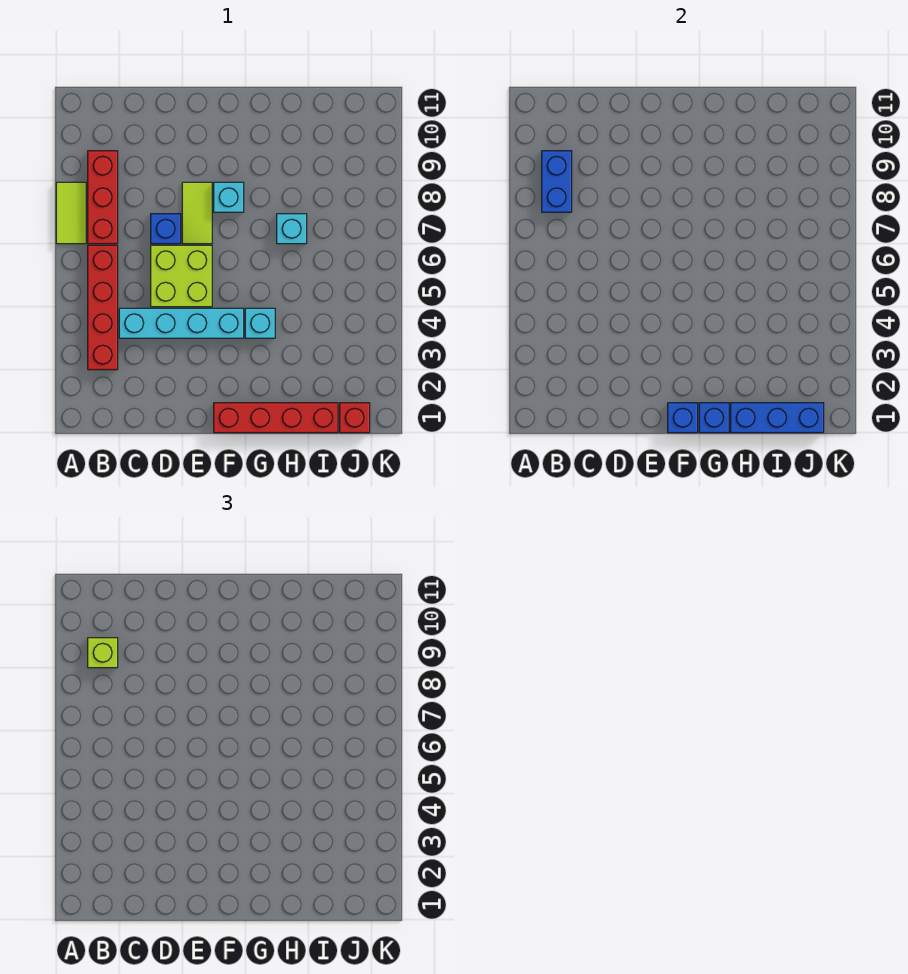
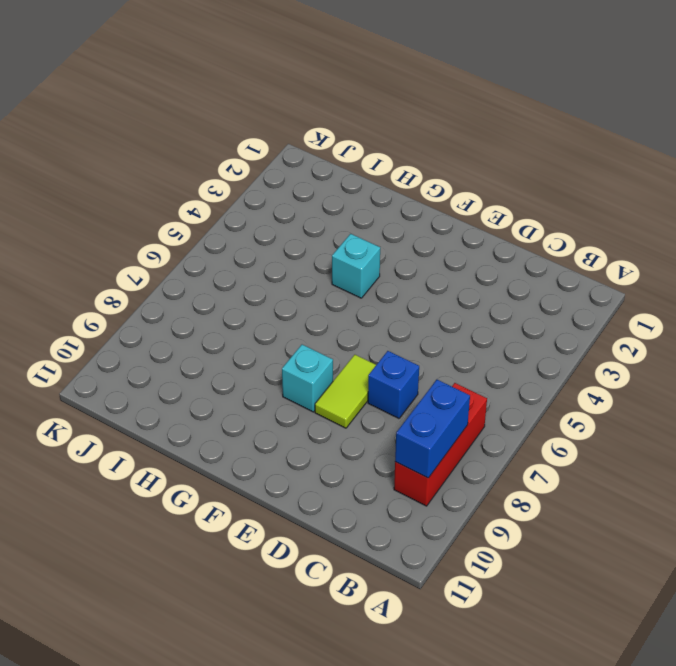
none -> lime 1x2 tile [56,182,86,244]
none -> red 1x4 brick [88,245,118,370]
none -> cyan 1x4 brick [119,308,244,338]

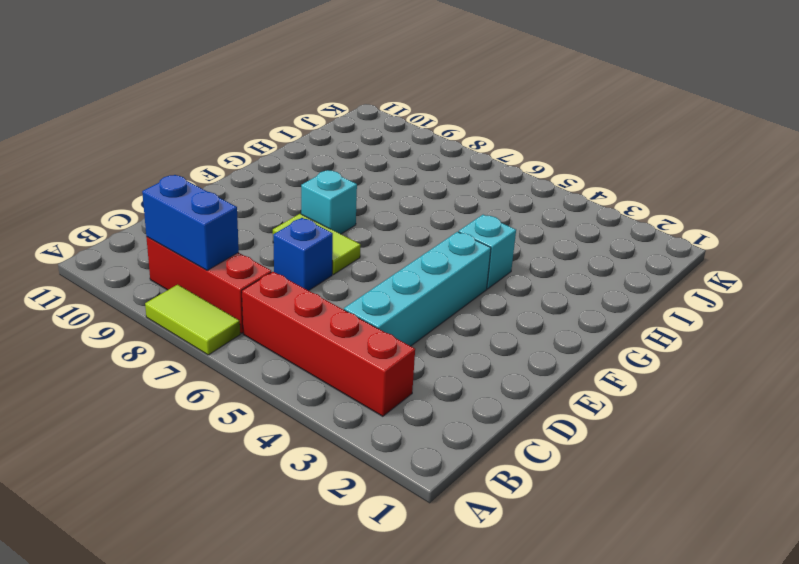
none -> lime 2x2 brick [151,245,212,307]
none -> red 1x4 brick [214,403,338,433]
none -> cyan 1x1 brick [277,214,307,244]

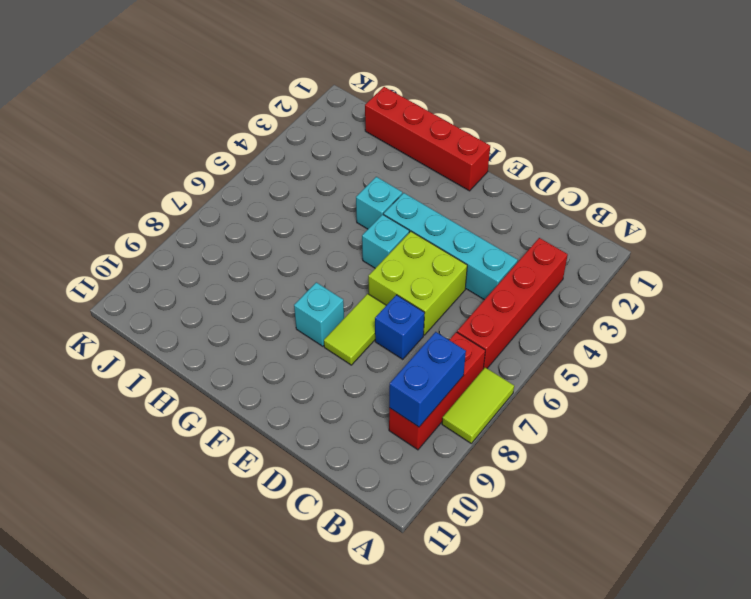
cyan 1x1 brick [362,214,409,268] -> cyan 1x1 brick moved to [277,214,307,244]
none -> red 1x1 brick [340,403,370,433]
none -> blue 1x1 brick [668,403,698,433]
none -> blue 1x1 brick [699,403,729,433]

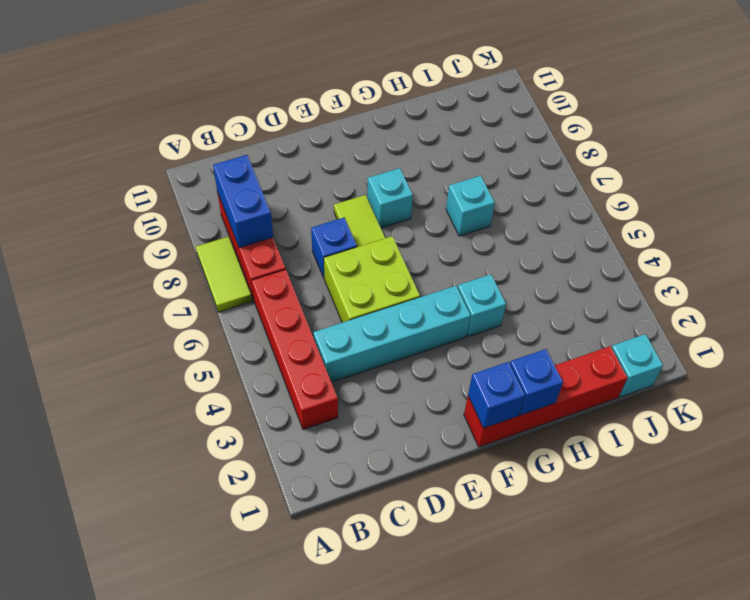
cyan 1x1 brick [612,334,663,397] -> red 1x1 brick [340,403,370,433]
none -> blue 1x3 brick [731,403,824,433]
none -> lime 1x1 brick [88,638,118,668]

